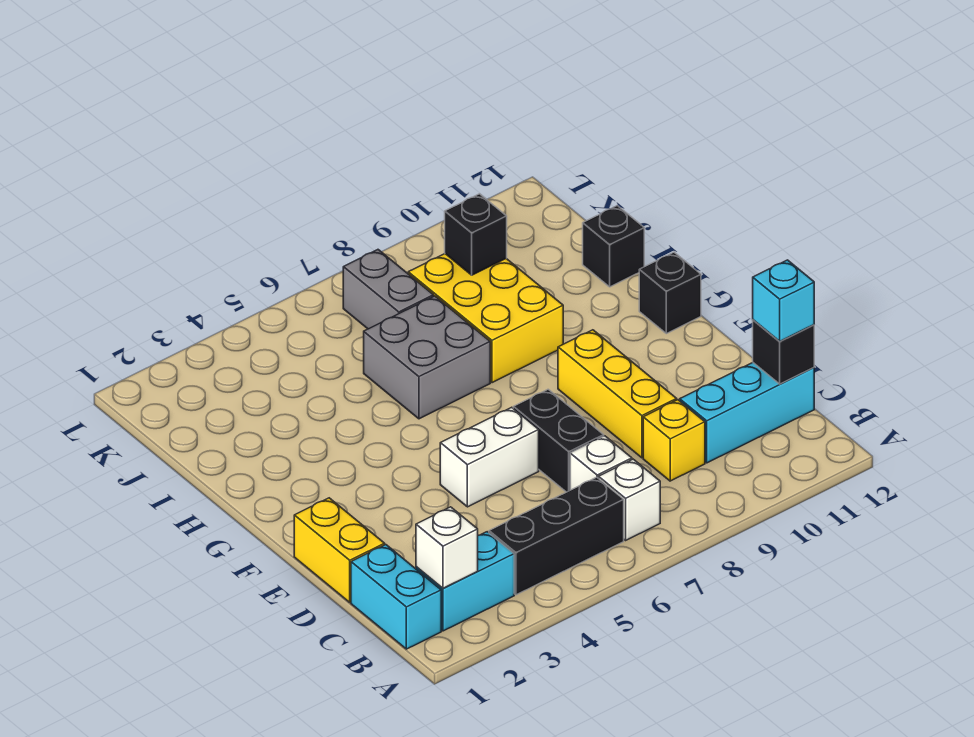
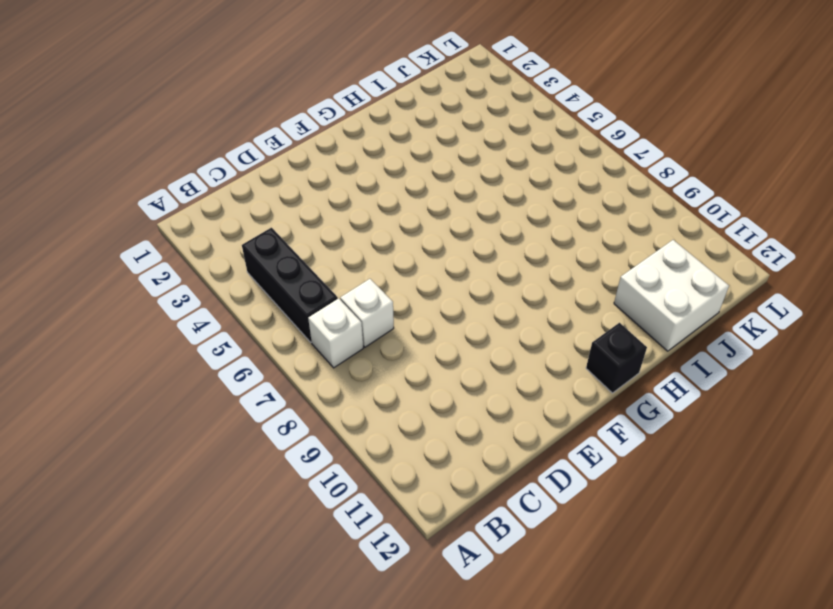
white 2x2 brick [614,240,729,351] -> black 1x1 brick [583,206,644,287]
none -> cyan 1x2 brick [351,545,441,649]
none -> cyan 1x2 brick [416,532,514,631]
none -> yellow 1x1 brick [643,400,705,481]

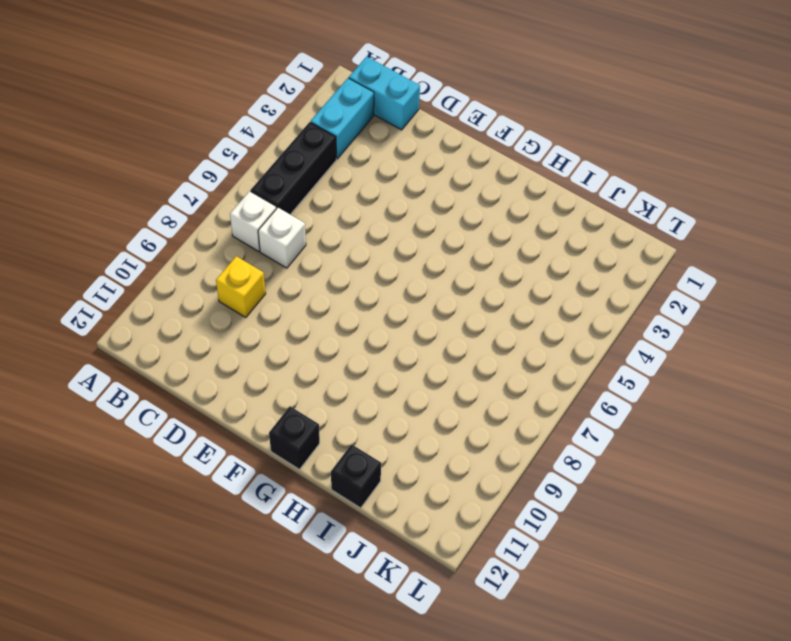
none -> cyan 1x3 brick [680,363,814,463]
none -> yellow 1x2 brick [294,498,385,602]
none -> black 1x2 brick [513,389,604,492]

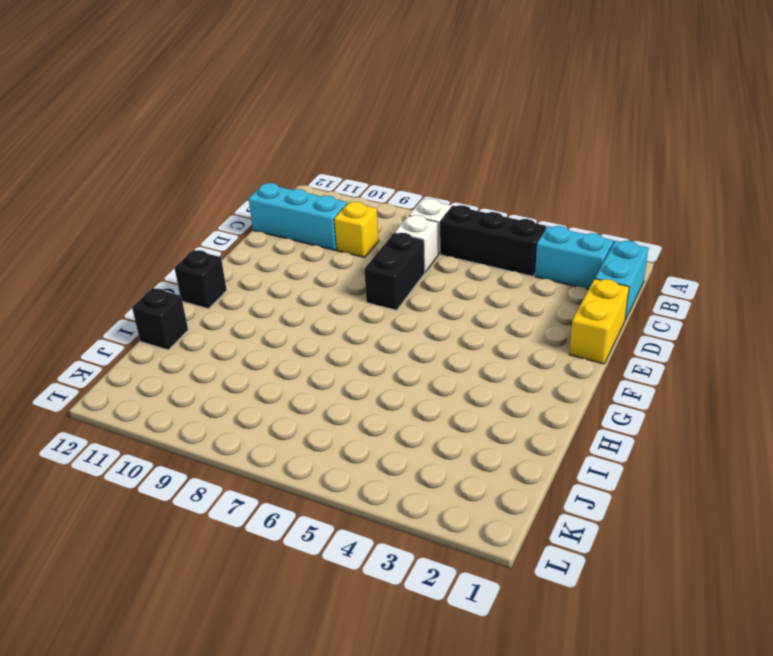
none -> yellow 1x3 brick [558,330,677,458]
none -> white 1x2 brick [440,407,539,507]
none -> grey 2x2 brick [364,296,490,419]

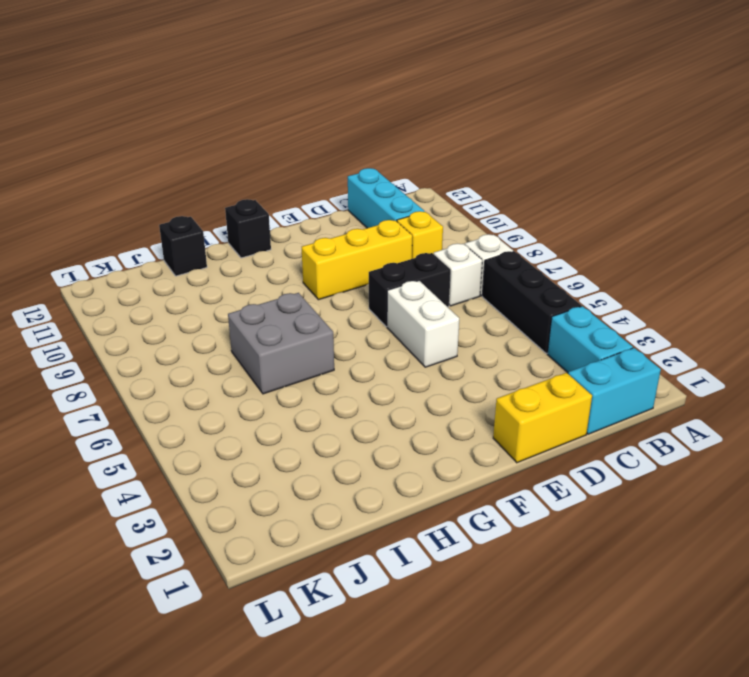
none -> yellow 2x3 brick [408,254,563,383]
none -> grey 1x2 brick [343,250,434,329]
none -> white 1x1 brick [416,507,478,588]

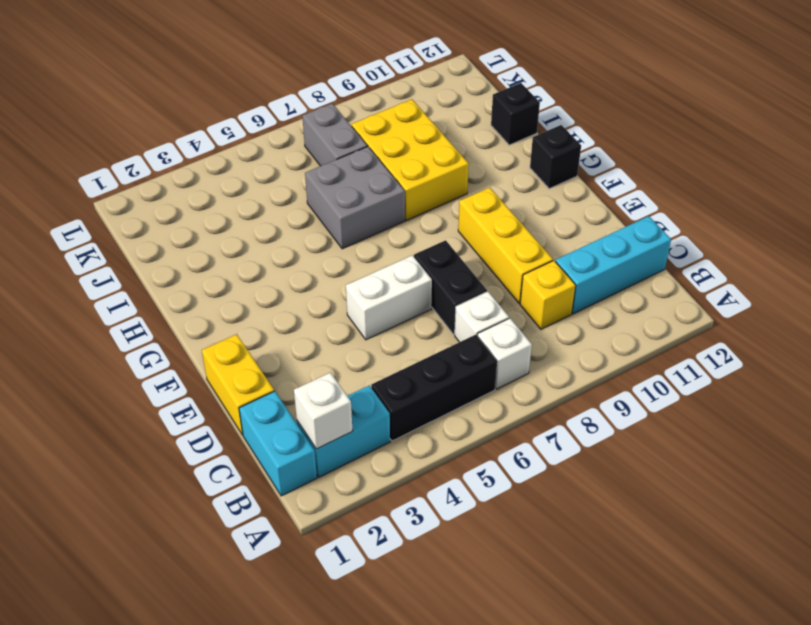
none -> black 1x1 brick [753,320,814,384]
none -> black 1x1 brick [445,194,507,275]
none -> cyan 1x1 brick [753,260,814,341]

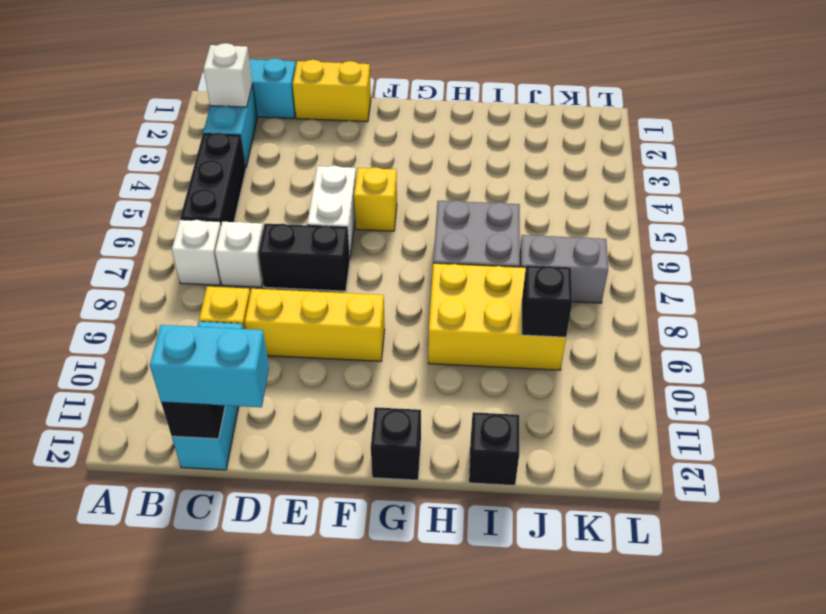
cyan 1x2 brick [150,325,269,407] -> cyan 1x1 brick [753,260,814,341]
yellow 1x1 brick [354,167,397,231] -> none

